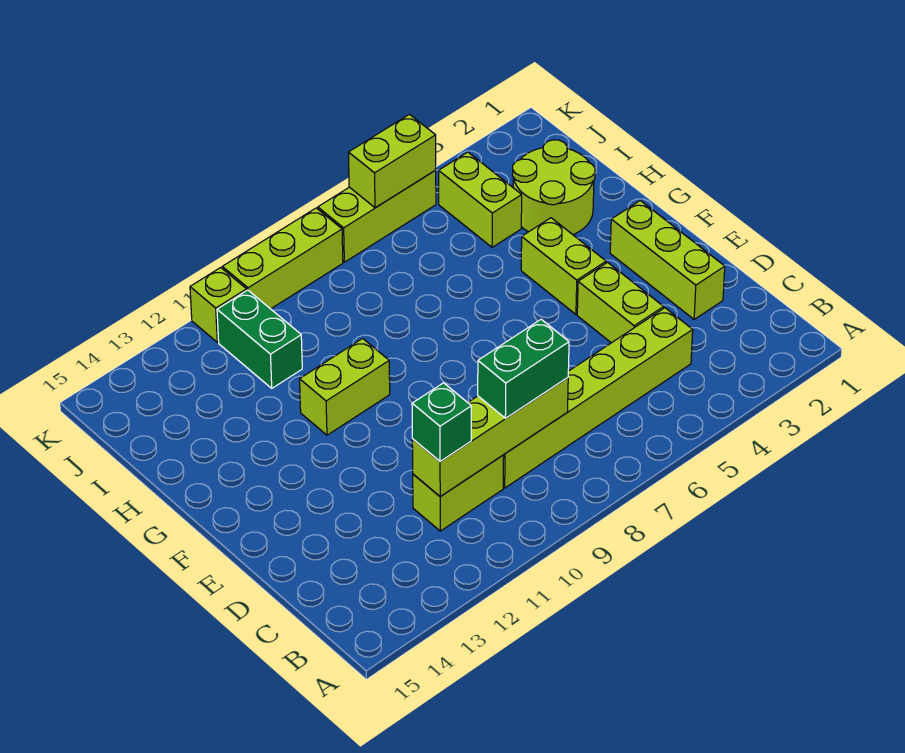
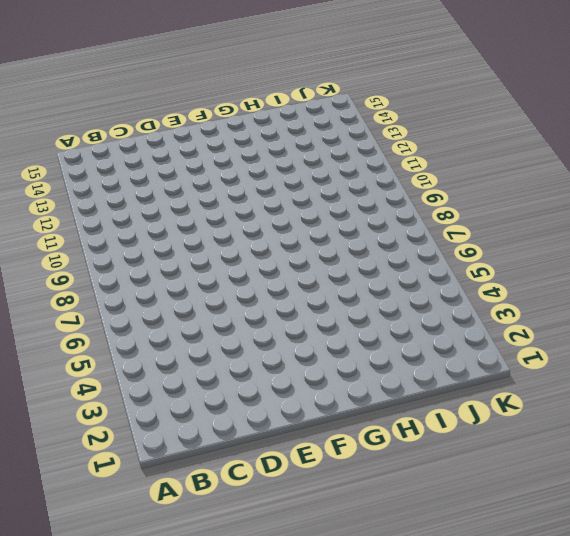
none -> lime 1x6 brick [503,308,693,488]
none -> lime 1x2 brick [413,455,504,531]
none -> lime 1x3 brick [610,201,725,319]

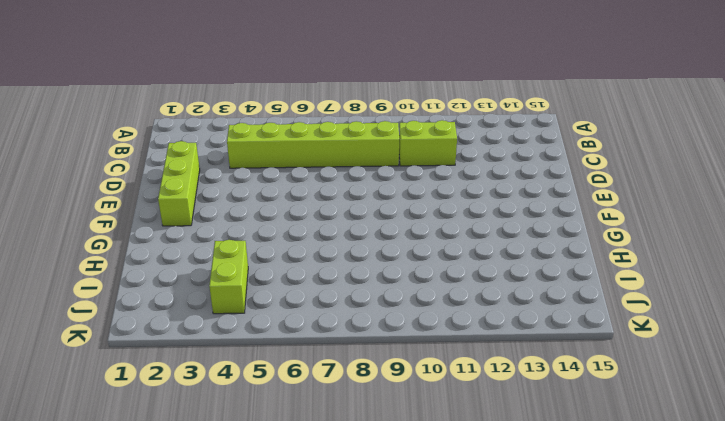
none -> lime 1x2 brick [577,262,664,343]
none -> lime 1x2 brick [521,218,606,314]
none -> lime 1x2 brick [300,338,390,435]

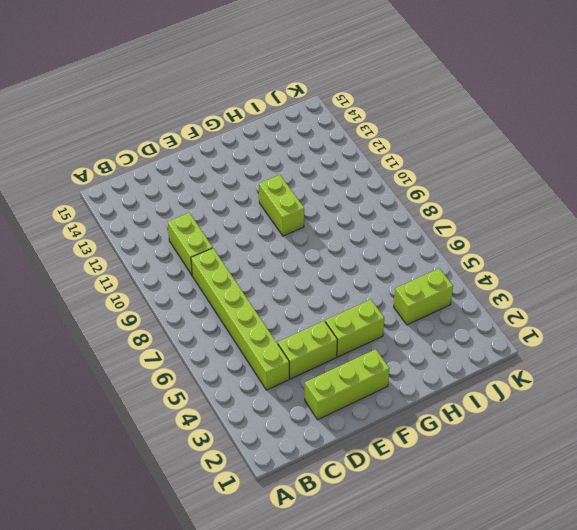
none -> lime 2x2 round brick [512,140,595,235]
none -> green 1x2 brick [217,290,302,388]
none -> lime 1x3 brick [318,170,436,262]

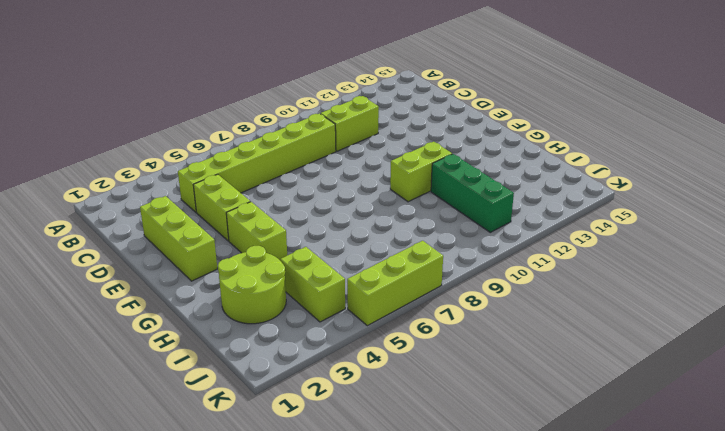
green 1x3 brick [431,154,514,232] -> green 1x2 brick [217,290,302,388]
none -> lime 1x3 brick [222,208,343,309]
none -> lime 1x1 brick [190,268,247,342]
none -> lime 1x4 brick [412,378,568,497]

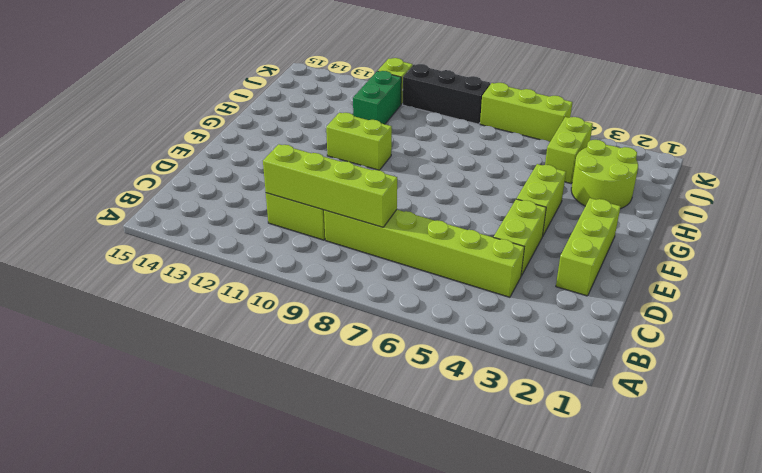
black 1x3 brick [403,64,490,124] -> lime 1x3 brick [222,208,343,309]
none -> lime 1x2 brick [348,114,436,208]
none -> green 1x2 brick [478,319,569,418]
none -> green 1x1 brick [412,383,471,461]

